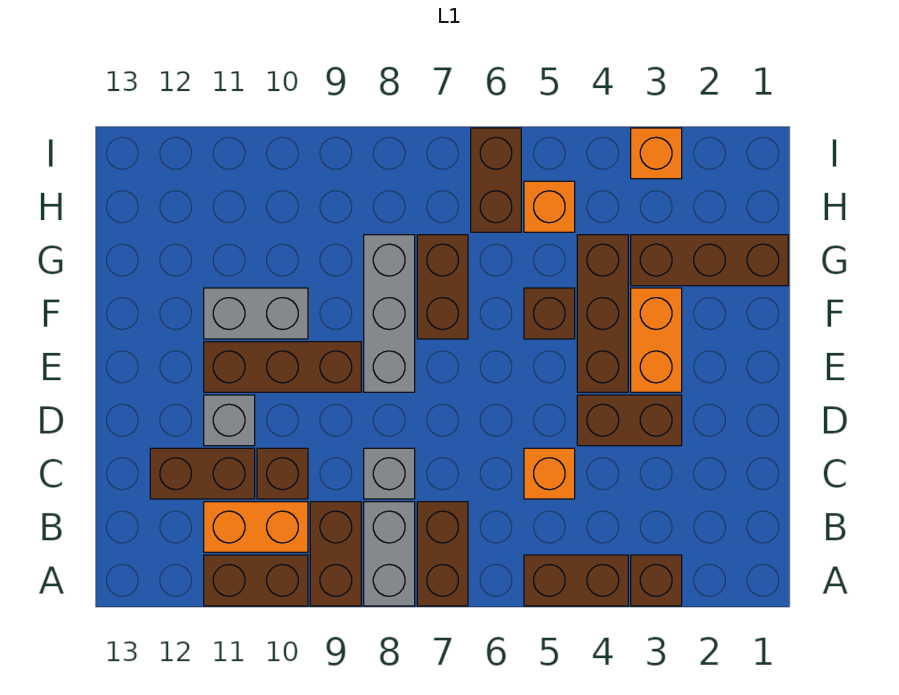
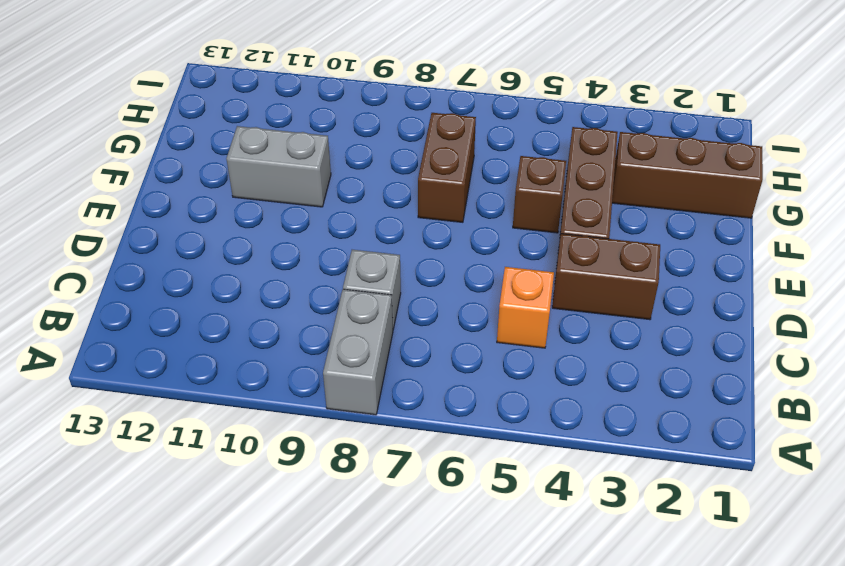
none -> brown 1x1 brick [631,555,682,606]
none -> brown 1x2 brick [524,555,628,606]
none -> brown 1x2 brick [417,502,468,606]

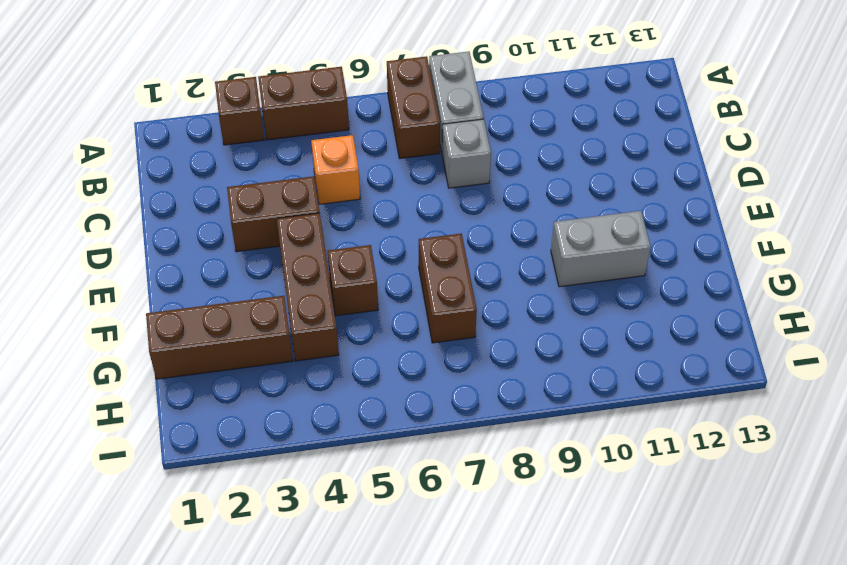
none -> brown 1x2 brick [310,502,361,606]
none -> brown 1x2 brick [204,555,308,606]
none -> orange 1x2 brick [204,502,308,552]

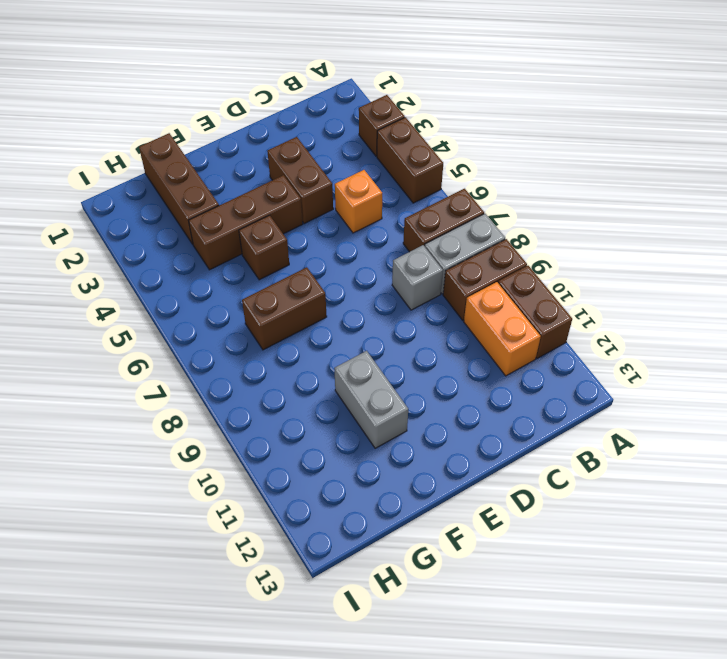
none -> brown 1x1 brick [257,448,308,499]
none -> brown 1x2 brick [150,448,255,499]
none -> grey 1x1 brick [204,395,255,446]

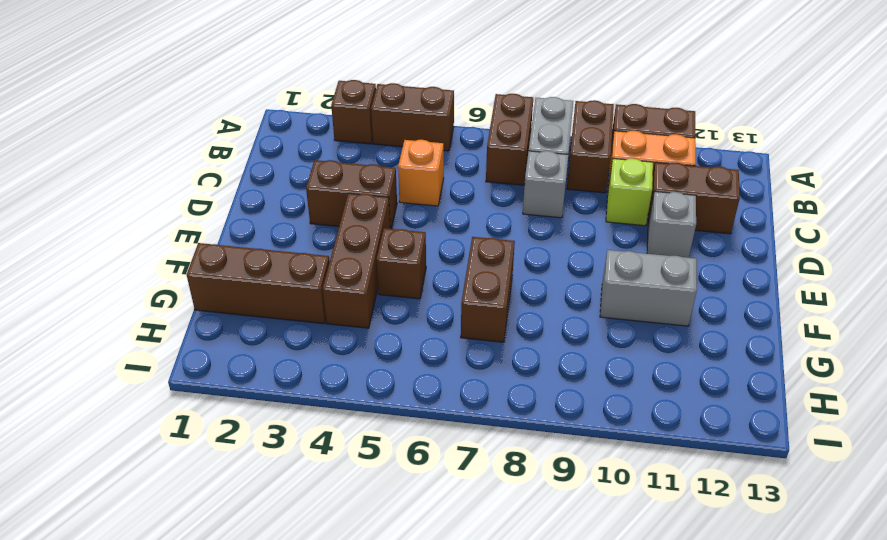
lime 1x1 brick [606,159,653,226] -> brown 1x1 brick [257,448,308,499]
none -> orange 1x2 brick [631,288,682,392]
none -> grey 1x3 brick [364,235,415,392]
none -> brown 1x3 brick [204,342,361,392]

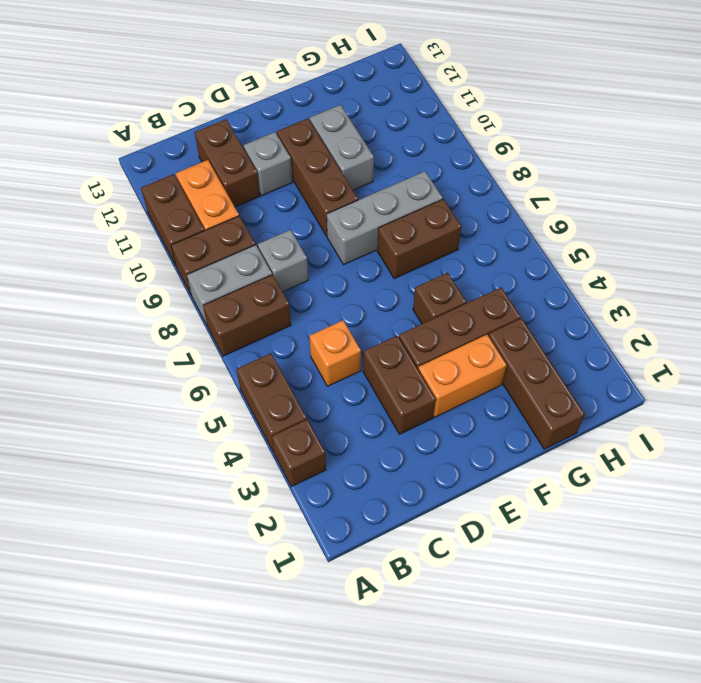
none -> brown 1x1 brick [257,448,308,499]
none -> orange 1x1 brick [524,181,575,232]
none -> brown 1x2 brick [471,128,521,232]

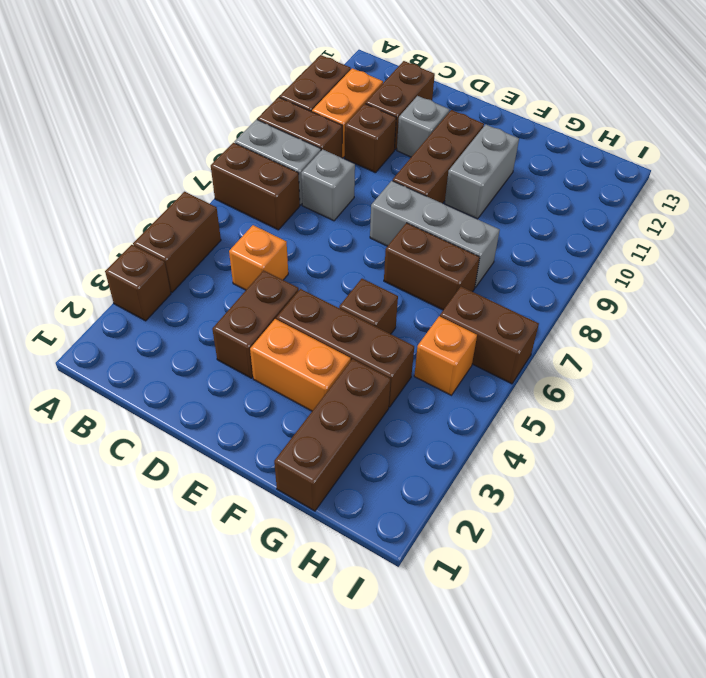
none -> orange 1x1 brick [631,128,682,179]

